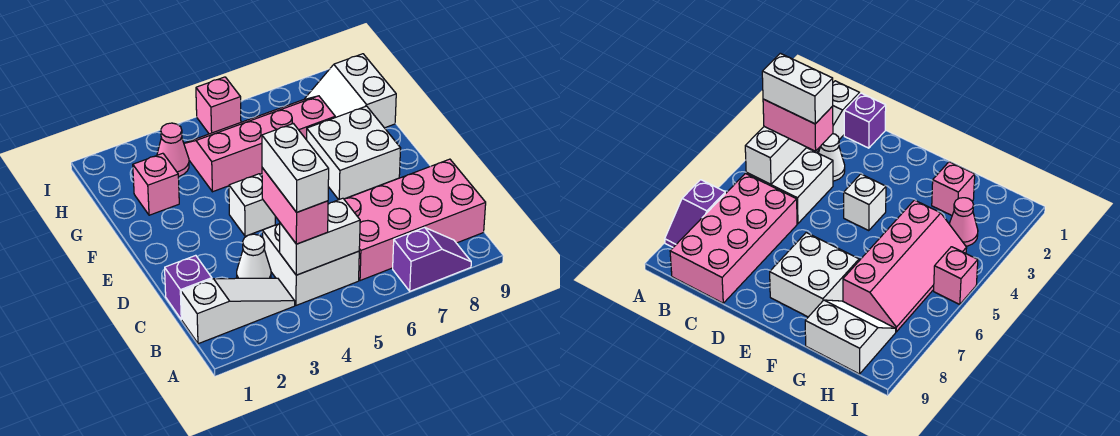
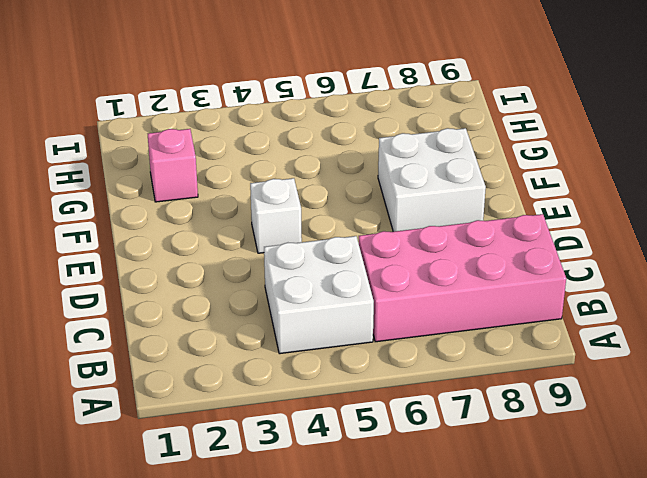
none -> purple 1x2 slope [393,227,471,291]
none -> white 1x3 slope [181,278,295,344]
none -> purple 1x1 brick [165,255,212,320]

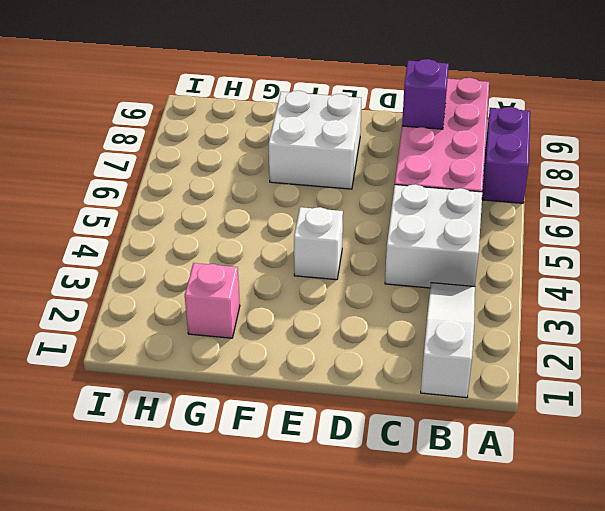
purple 1x2 brick [482,107,530,203] -> purple 1x2 slope [393,227,471,291]
purple 1x1 brick [402,59,449,129] -> purple 1x1 brick moved to [165,255,212,320]
none -> white 1x1 cone [237,234,271,278]
none -> pink 2x4 slope [184,96,335,192]
none -> white 2x2 slope [305,54,396,128]

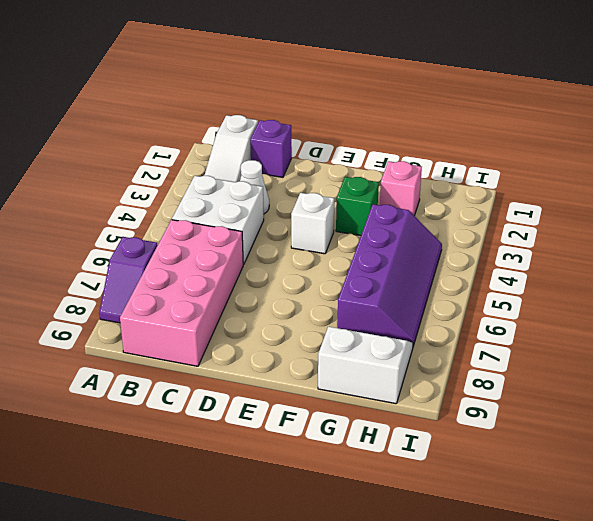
green 1x1 brick [336,177,379,236] -> none
purple 2x4 slope [337,204,442,346] -> pink 2x4 slope [184,96,335,192]
none -> white 2x2 brick [307,106,401,200]
none -> pink 1x1 cone [157,123,189,177]
none -> pink 1x1 brick [196,77,241,134]

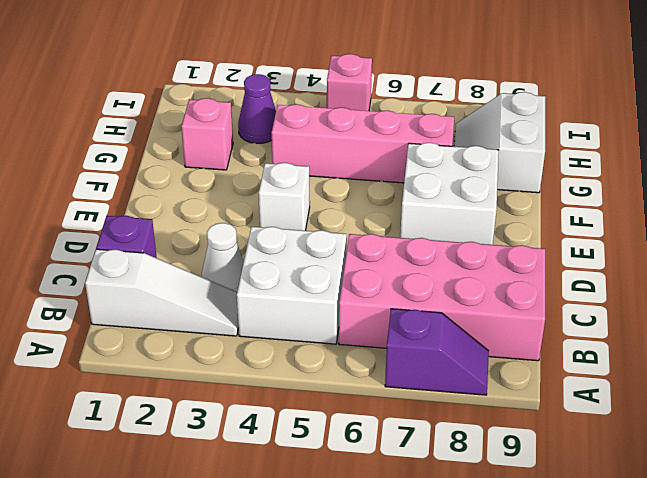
purple 1x1 cone [238,74,276,144] -> pink 1x1 cone [157,123,189,177]
none -> white 1x2 brick [280,198,360,275]
none -> pink 1x2 brick [262,168,328,244]
none -> white 1x2 brick [262,124,329,212]

